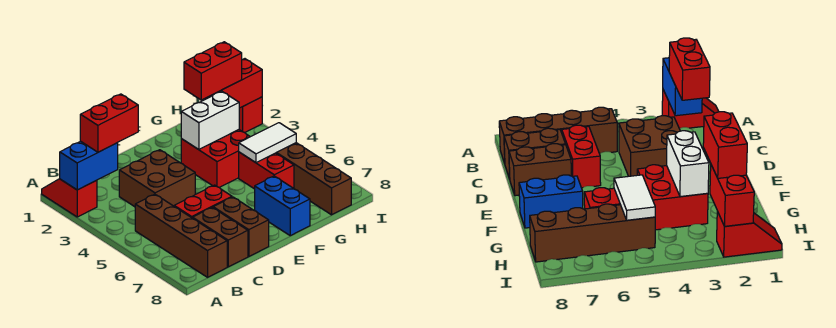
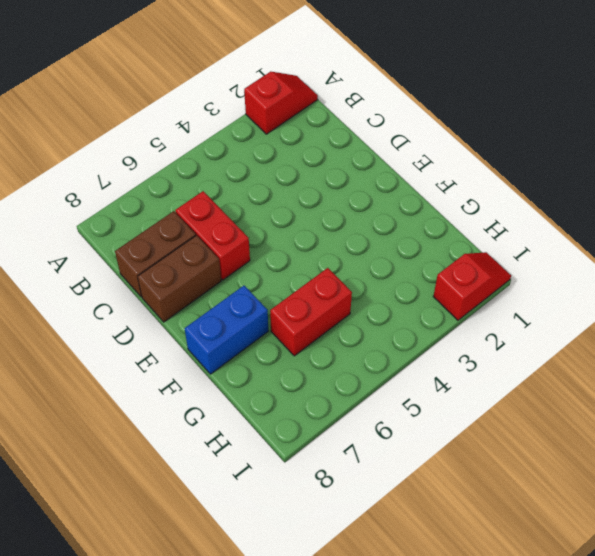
none -> brown 1x4 brick [135,194,227,277]
none -> brown 2x2 brick [119,150,195,207]
none -> red 2x2 brick [181,130,250,187]

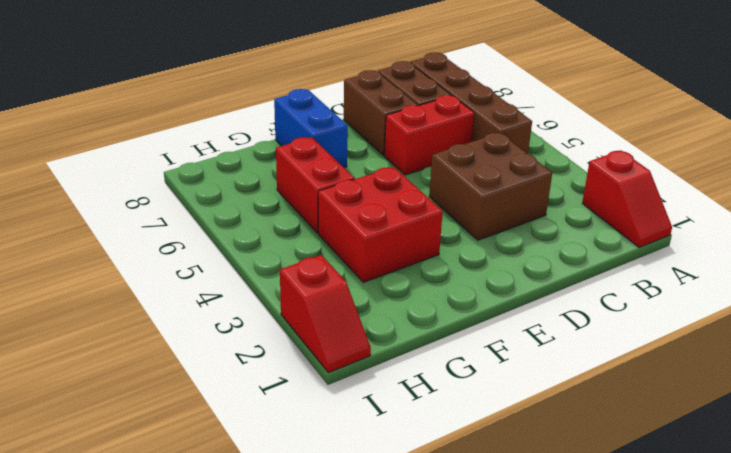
none -> brown 1x4 brick [276,143,351,215]
none -> blue 1x2 brick [60,141,118,190]
none -> white 1x2 brick [181,91,239,150]

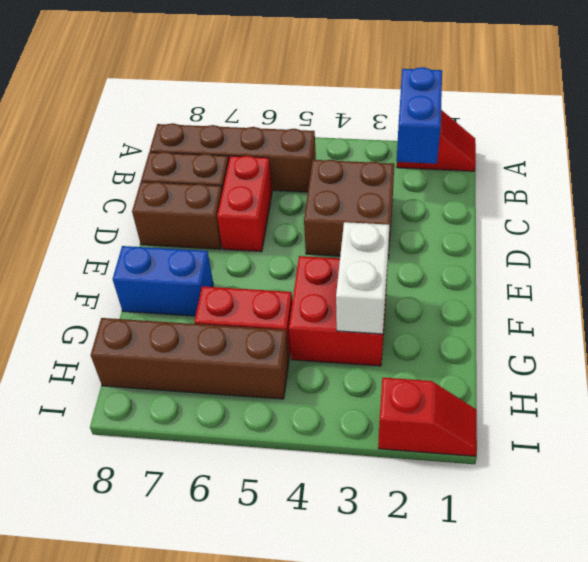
none -> white 1x2 tile [239,123,296,163]
none -> red 1x2 brick [205,59,262,108]
none -> red 1x2 brick [80,94,138,152]

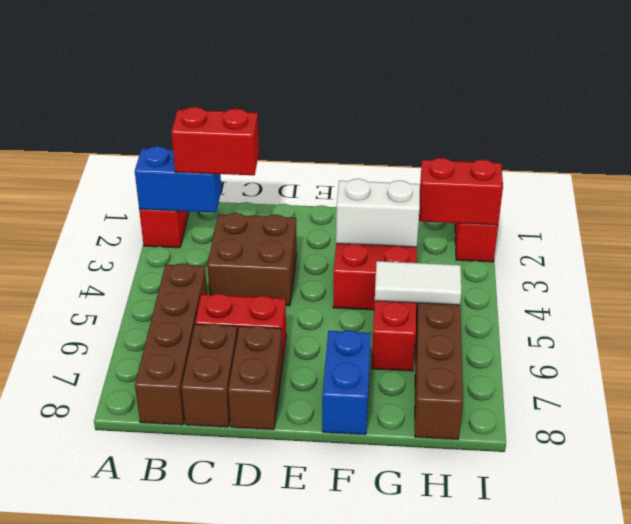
none -> red 1x2 brick [184,42,242,100]

